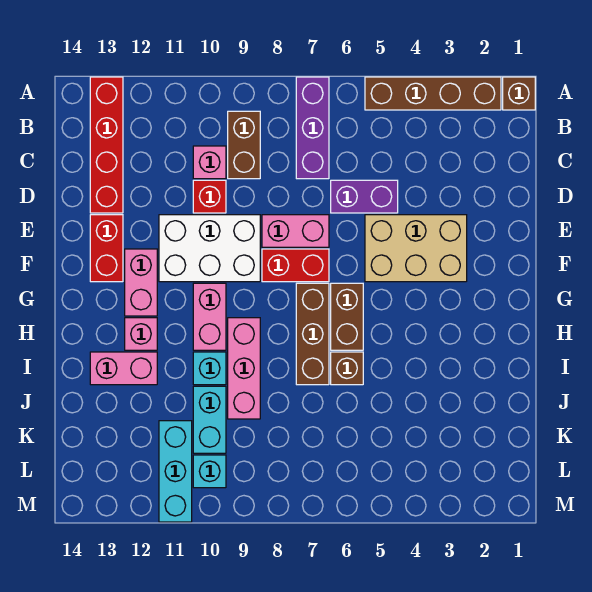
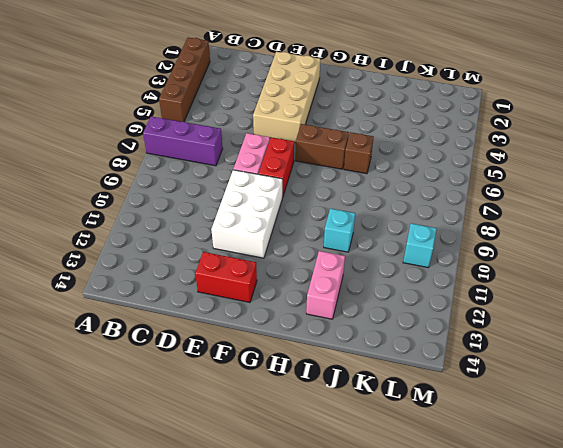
tan 2x4 brick [253,52,320,143] -> tan 2x3 brick [365,215,467,282]
none -> brown 1x1 brick [503,77,535,110]
none -> red 1x4 brick [90,77,123,213]
none -> brown 1x2 brick [228,111,260,179]

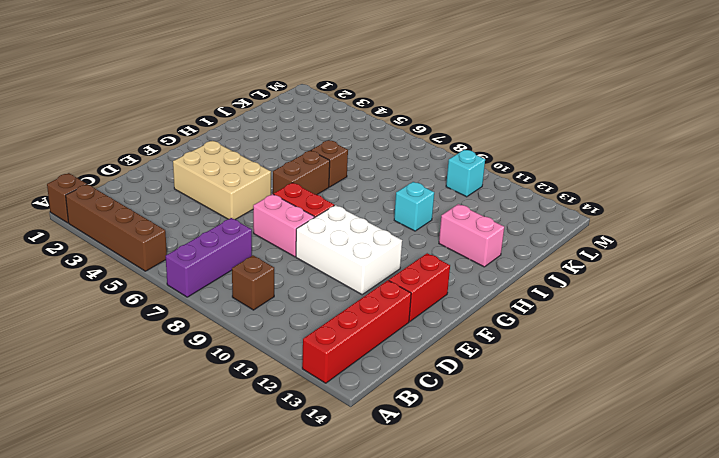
brown 1x1 brick [232,255,274,310] -> brown 1x2 brick [228,111,260,179]
none -> pink 1x1 brick [193,146,226,179]
none -> purple 1x2 brick [331,180,398,213]
none -> red 1x1 brick [193,180,226,213]

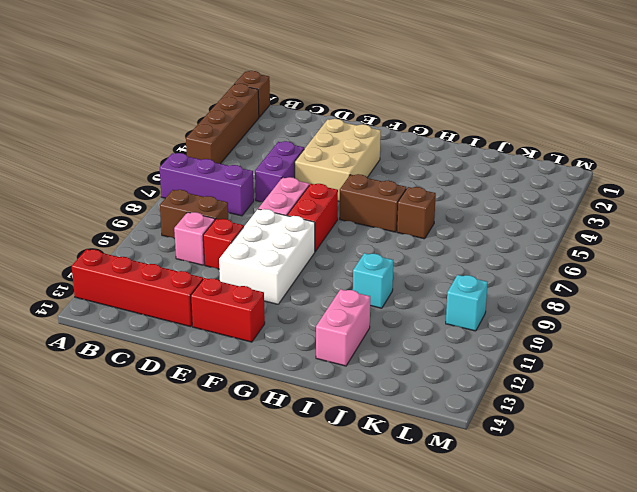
none -> pink 1x2 brick [125,249,157,316]
none -> brown 1x3 brick [296,283,329,385]
none -> pink 1x2 brick [193,283,226,350]

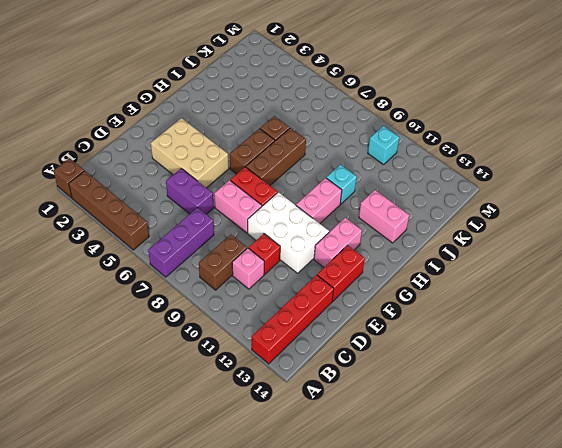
none -> pink 1x3 brick [228,318,260,419]
none -> pink 1x1 brick [125,318,157,350]
none -> cyan 1x2 brick [193,386,226,453]

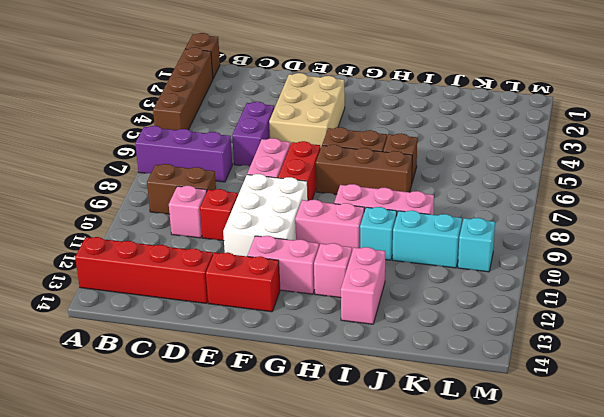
none -> cyan 1x3 brick [159,421,192,522]

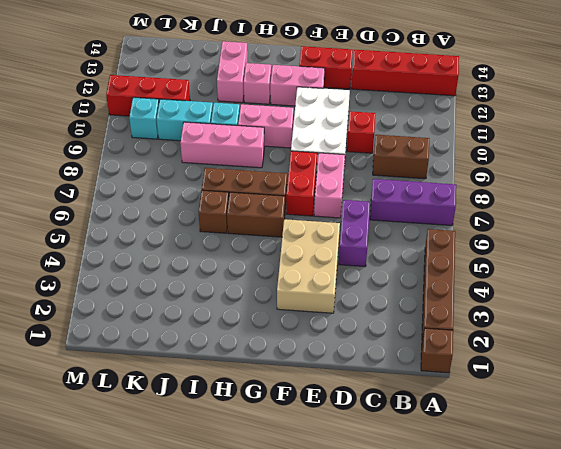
red 1x3 brick [106,75,190,116] -> cyan 1x3 brick [159,421,192,522]
none -> pink 1x1 brick [193,146,226,179]

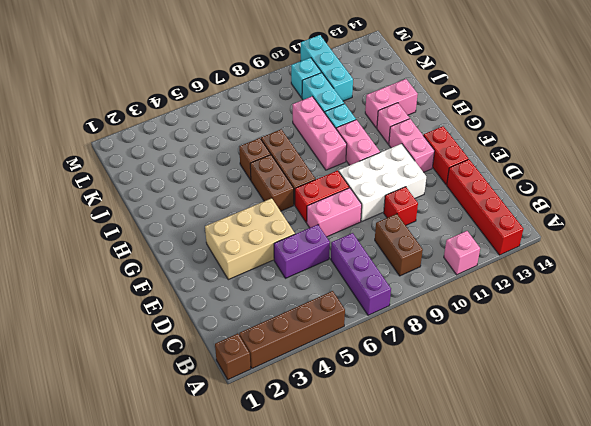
pink 1x1 brick [444,231,480,275] -> pink 1x1 brick moved to [193,146,226,179]

